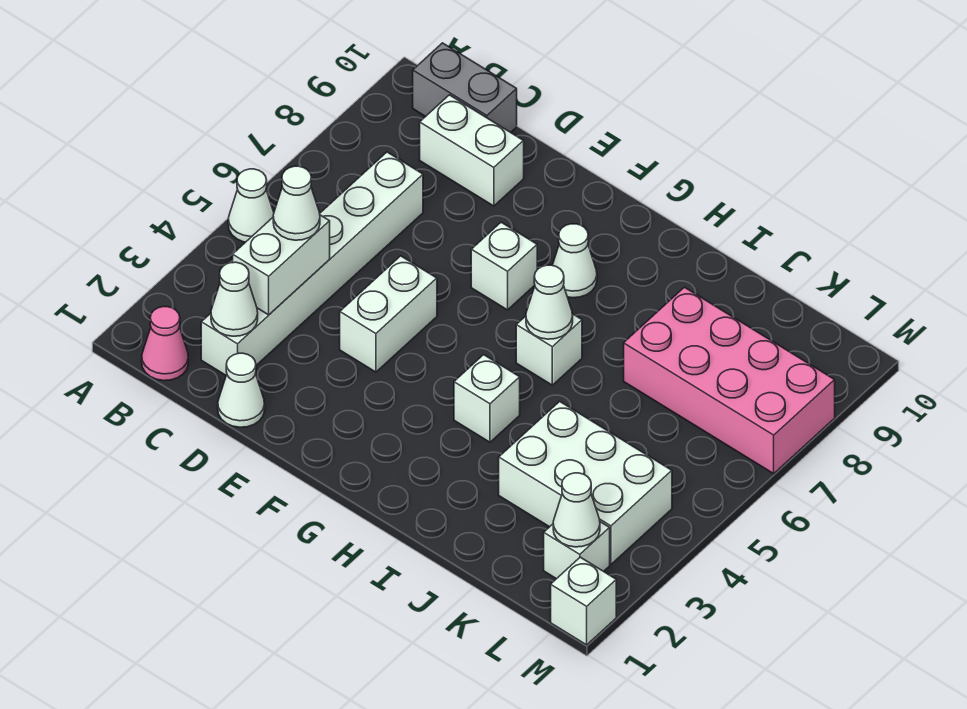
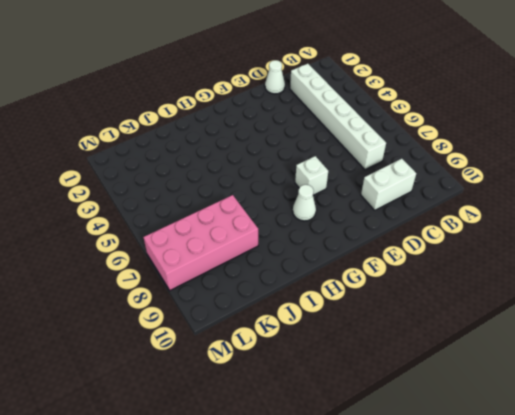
none -> white 1x1 cone [228,169,274,242]
none -> pink 1x1 cone [142,307,188,381]
none -> grey 1x2 brick [413,43,517,132]

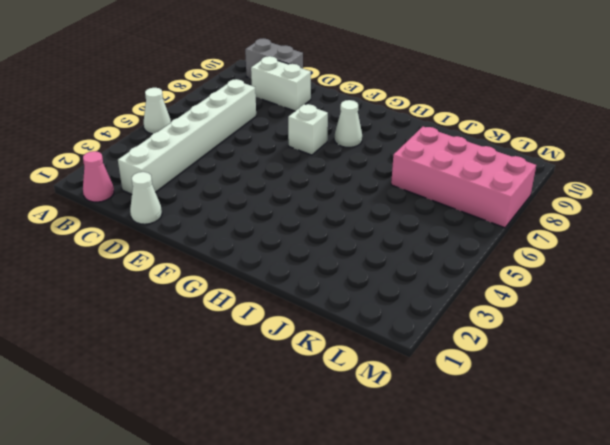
none -> white 1x2 brick [340,256,437,372]
none -> white 1x1 brick [454,355,520,442]
none -> white 1x1 brick [516,314,582,385]

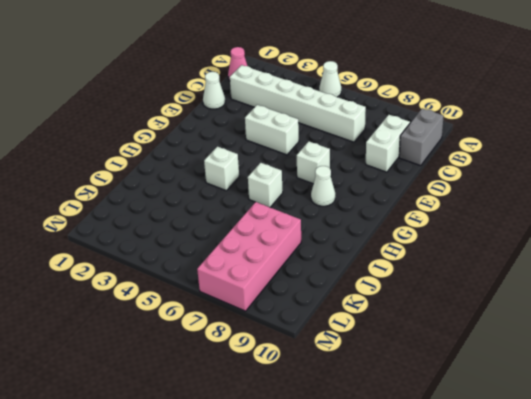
none -> white 2x3 brick [499,401,672,564]
none -> white 1x1 brick [544,522,610,579]
none -> white 1x1 brick [551,557,616,645]

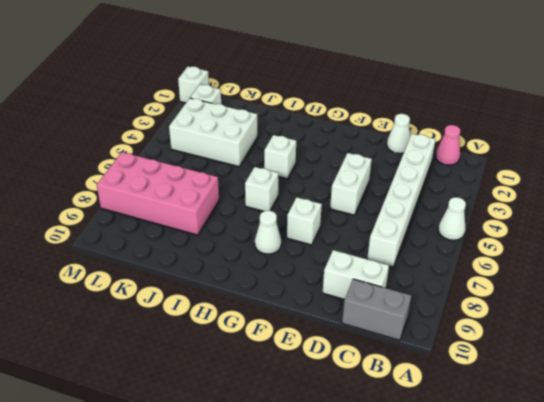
none -> white 1x1 cone [211,262,258,336]
none -> white 1x2 brick [233,215,330,315]
none -> white 1x1 cone [526,265,573,339]

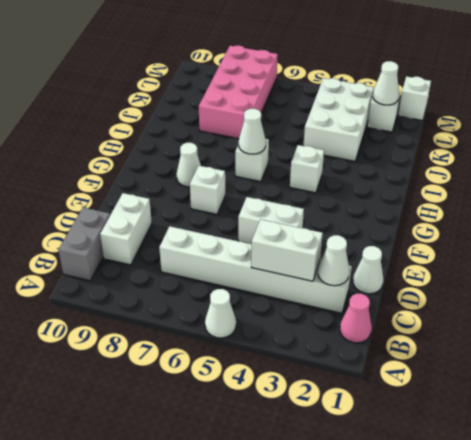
none -> white 1x1 cone [273,166,320,240]

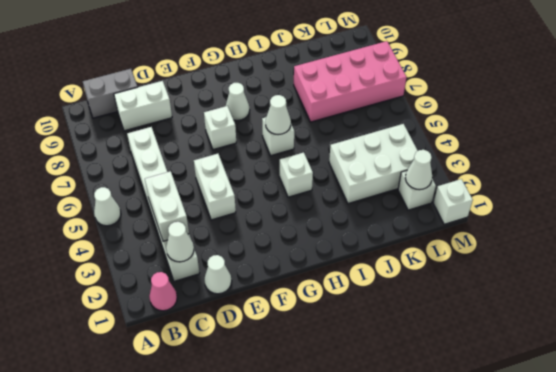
none -> white 1x1 cone [273,166,320,240]

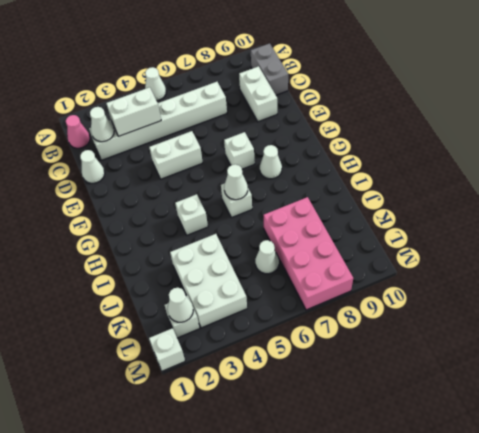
white 1x1 cone [255,240,279,274] -> white 1x1 cone moved to [273,166,320,240]

